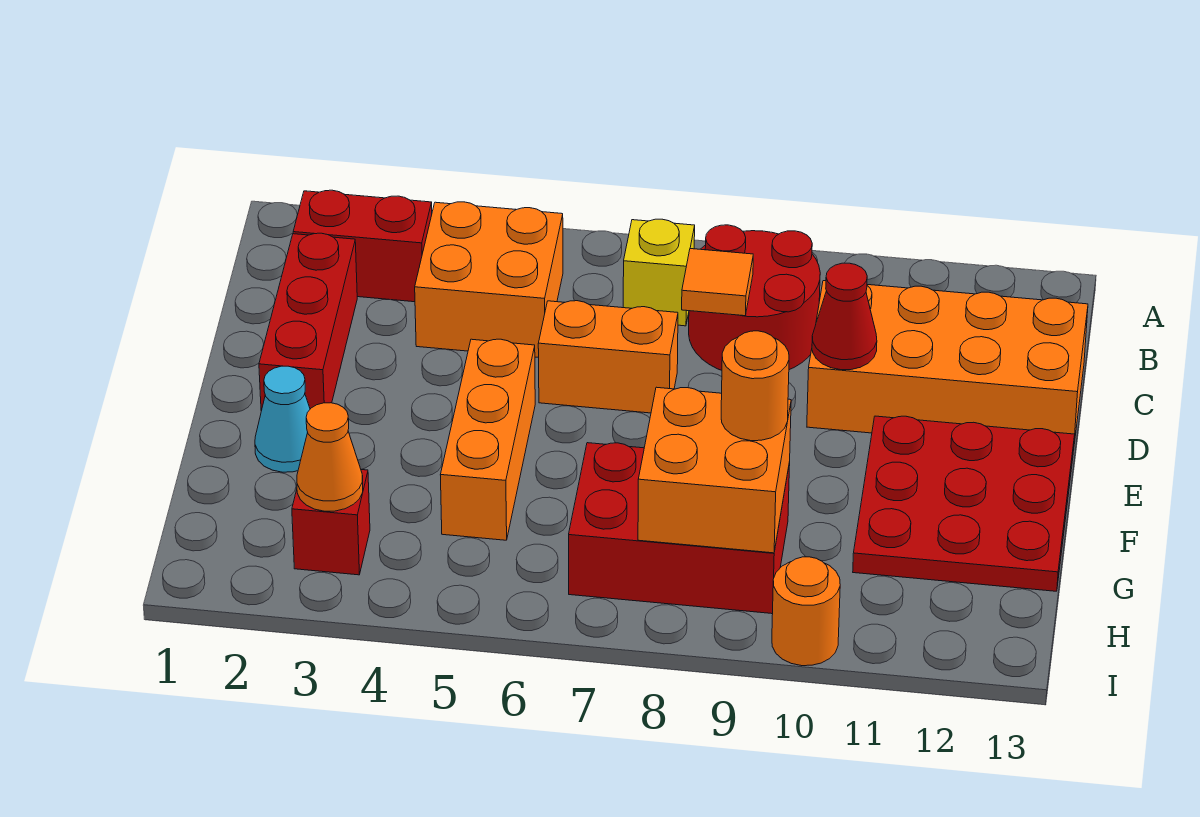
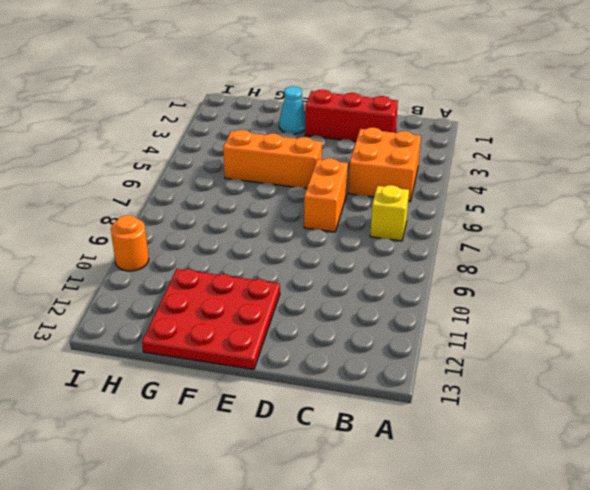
none -> red 1x2 brick [293,190,432,302]
none -> red 2x2 round brick [689,225,820,370]
none -> orange 2x4 brick [807,281,1088,444]

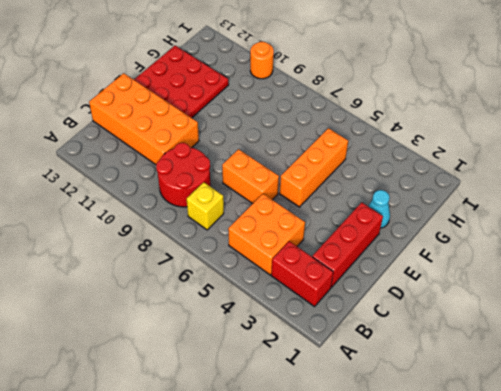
none -> red 2x3 brick [569,443,790,614]
none -> red 1x1 brick [292,470,370,575]
none -> orange 1x1 tile [682,249,753,316]

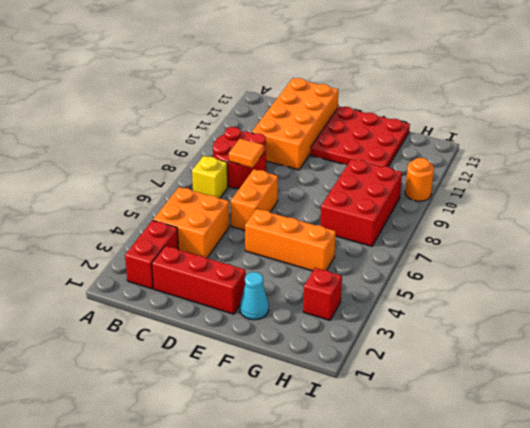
none -> red 1x1 cone [812,263,877,370]
none -> orange 2x2 brick [638,387,791,553]
none -> orange 1x1 cone [297,403,363,511]

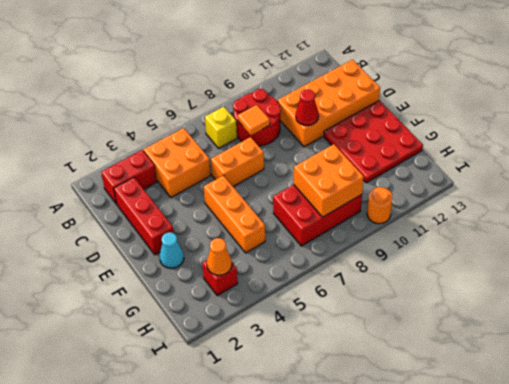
none -> orange 1x1 round brick [721,331,789,441]

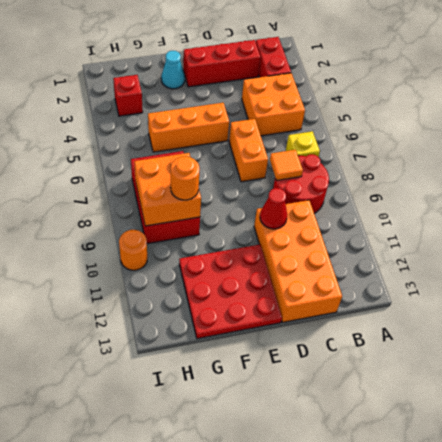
none -> orange 1x1 cone [297,403,363,511]

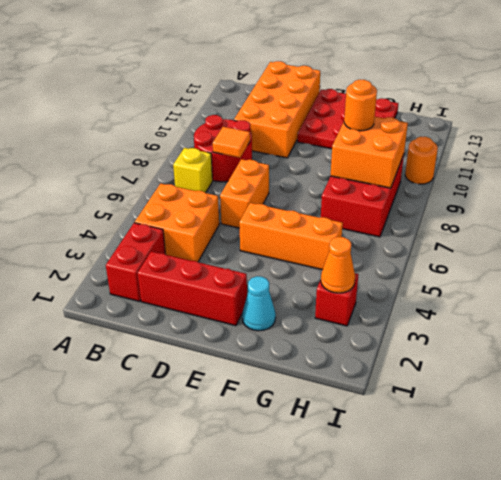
none -> red 1x1 cone [812,263,877,370]

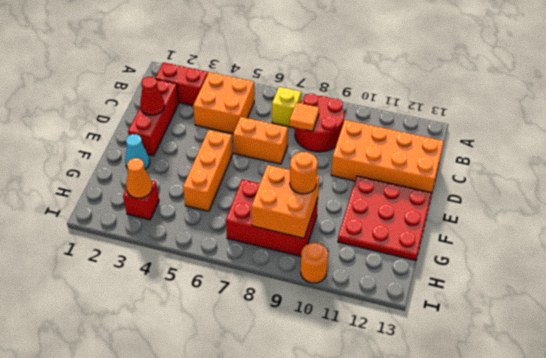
red 1x1 cone [140,77,165,115] -> red 1x1 cone moved to [812,263,877,370]

